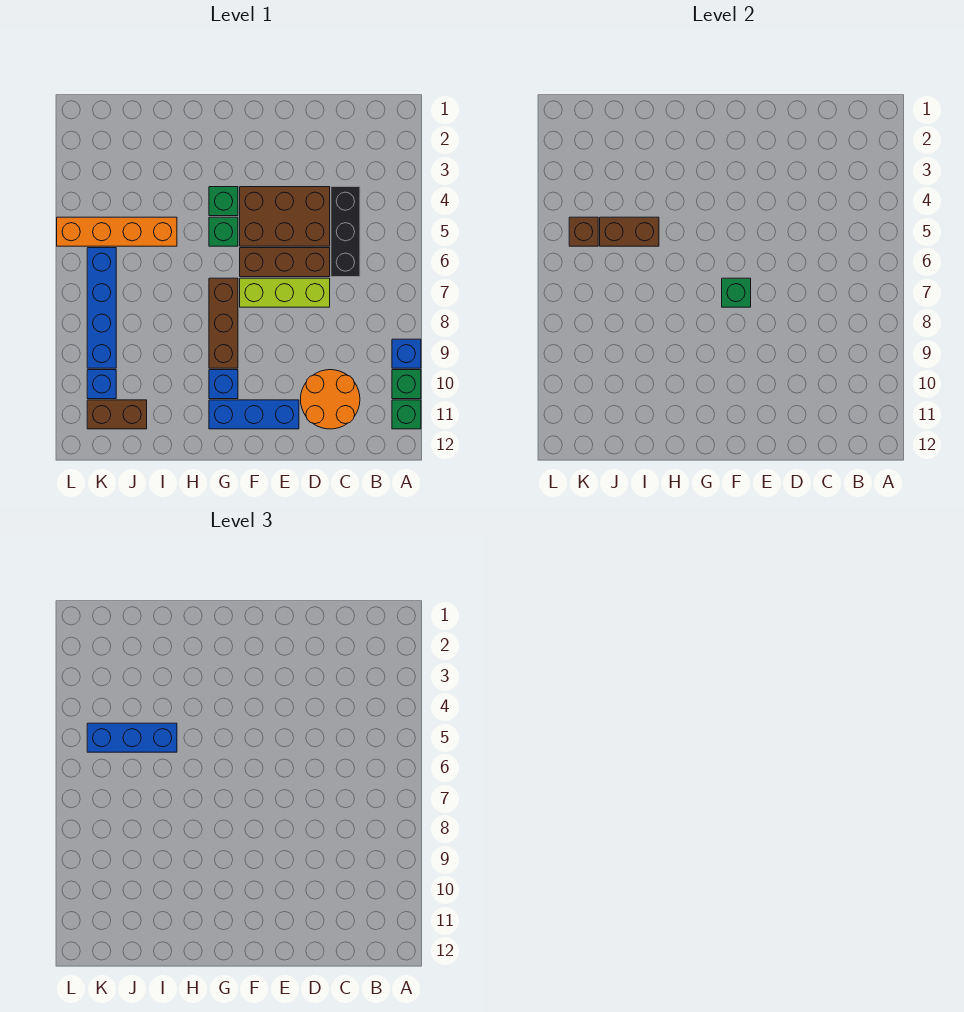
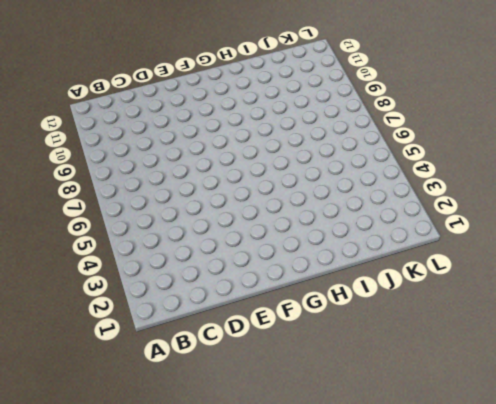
none -> blue 1x1 brick [392,339,421,368]
none -> green 1x1 brick [392,370,421,399]
none -> green 1x1 brick [392,400,421,429]

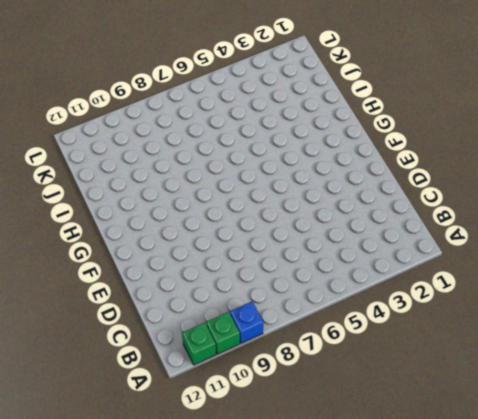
none -> black 1x3 brick [331,187,360,277]
none -> orange 2x2 round brick [301,370,360,429]
none -> brown 2x3 brick [240,187,330,246]

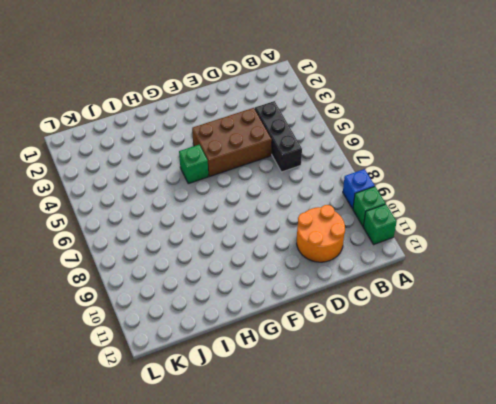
none -> brown 1x3 brick [240,248,330,277]
none -> lime 1x3 brick [240,278,330,307]
none -> blue 1x3 brick [209,400,299,429]

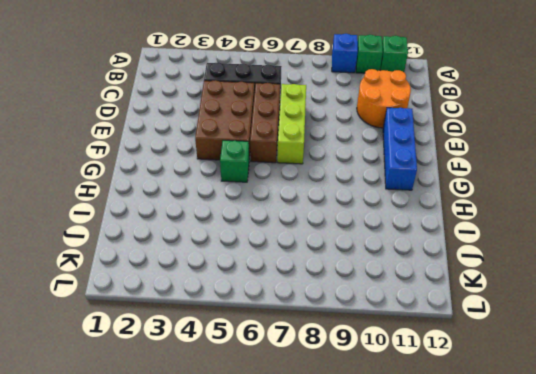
none -> green 1x1 brick [209,187,238,216]
none -> brown 1x3 brick [209,278,238,368]
none -> blue 1x1 brick [209,370,238,399]

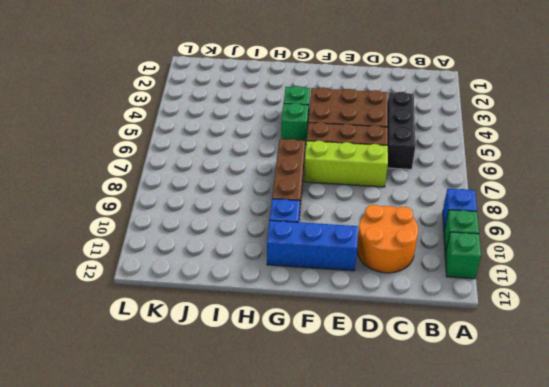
none -> orange 1x4 brick [57,217,177,246]
none -> brown 1x2 brick [87,400,147,429]
none -> blue 1x4 brick [87,248,116,368]

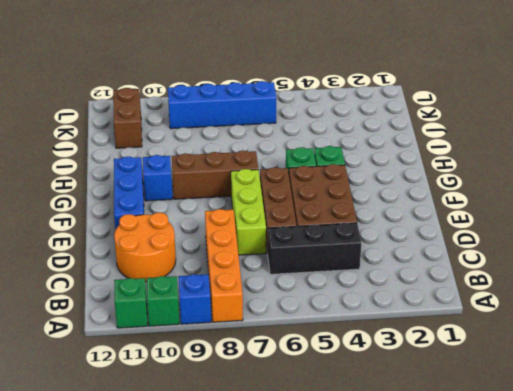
orange 1x4 brick [205,209,243,322] -> orange 1x4 brick moved to [57,217,177,246]
none -> blue 1x1 brick [87,370,116,399]
none -> green 1x1 brick [722,278,751,307]
none -> brown 1x2 brick [600,217,659,246]

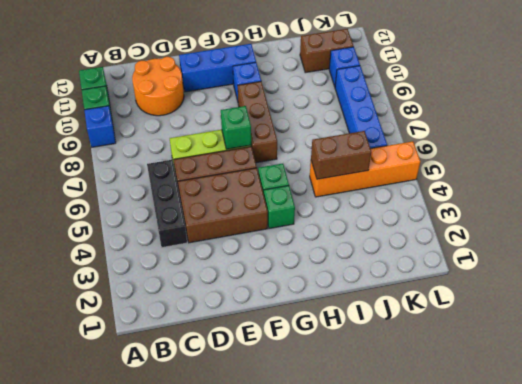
none -> brown 1x1 brick [569,217,598,246]
none -> blue 1x3 brick [87,723,177,752]

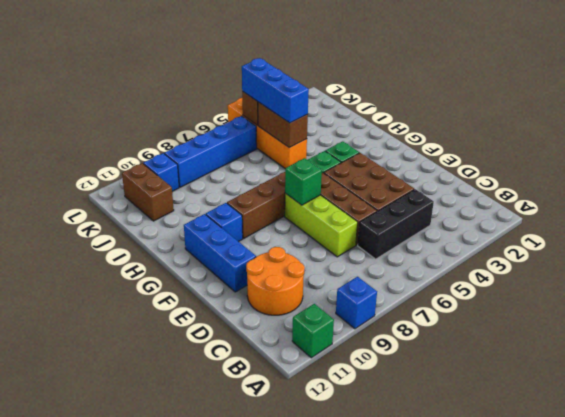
none -> green 1x1 brick [392,370,421,399]

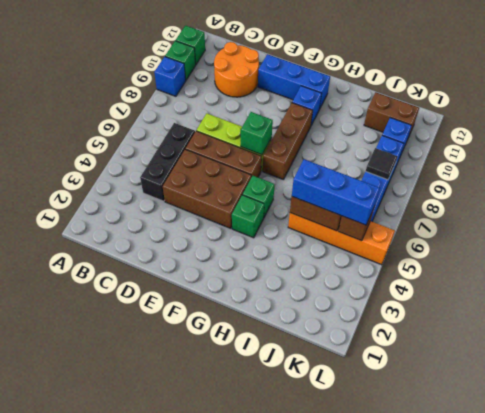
black 1x1 tile [366,148,398,180] -> none

